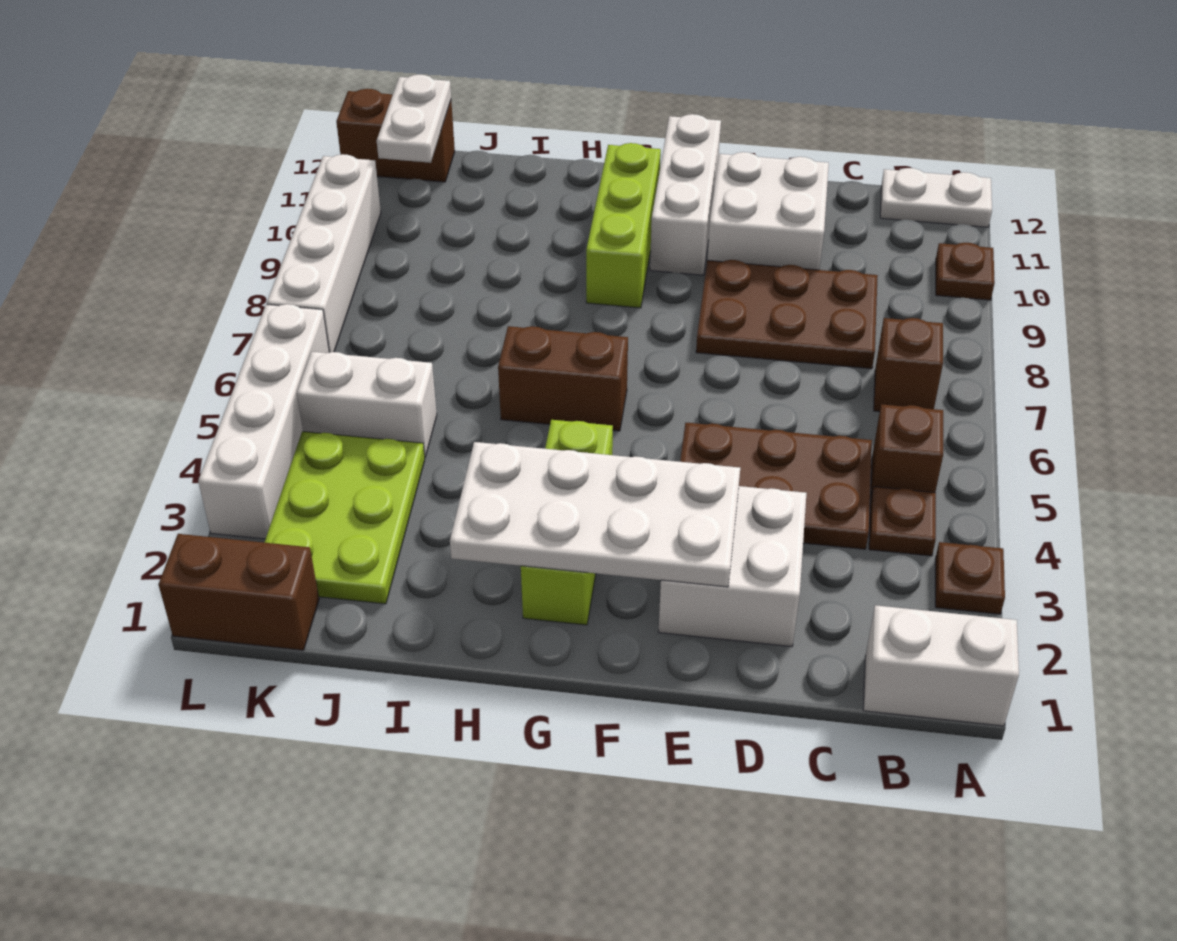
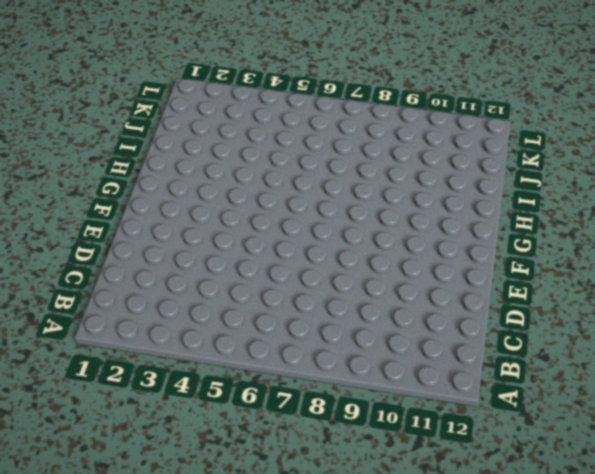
none -> white 1x2 brick [863,605,1019,726]
none -> brown 1x1 plate [935,542,1005,614]
none -> brown 1x1 plate [936,243,995,300]

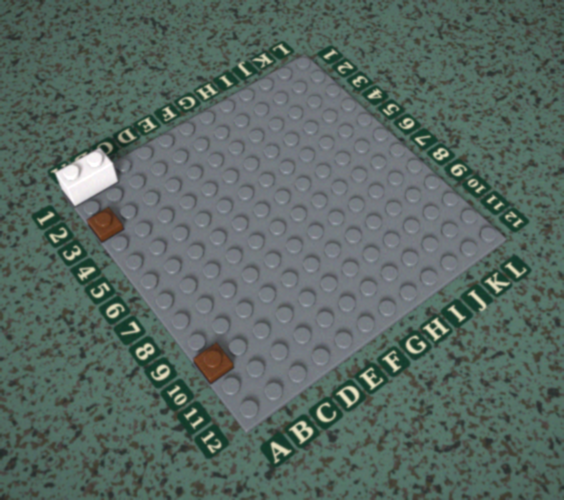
none -> white 1x2 plate [880,168,992,227]
none -> brown 1x1 plate [869,487,936,556]
none -> brown 1x1 brick [871,404,943,497]

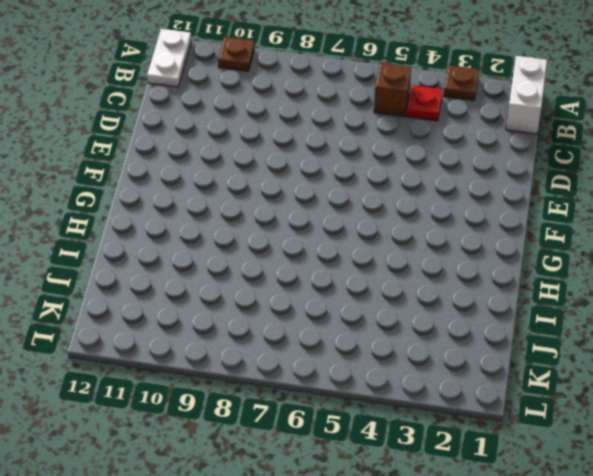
red 1x1 plate [407,85,443,121] -> brown 1x1 plate [869,487,936,556]
none -> brown 1x1 brick [874,318,943,412]
none -> brown 2x3 plate [680,423,872,549]
none -> brown 2x3 plate [696,260,878,369]

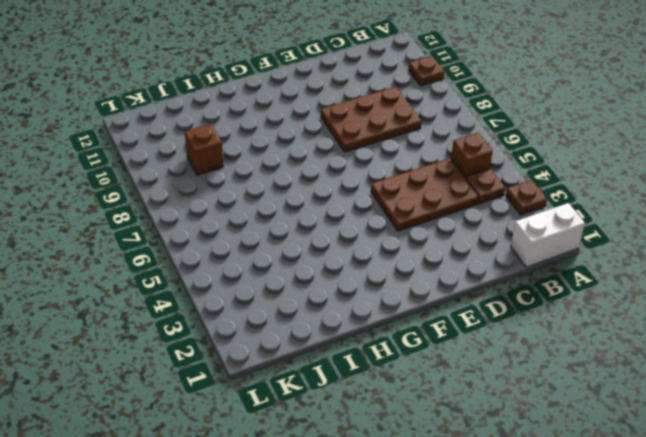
brown 1x1 brick [185,124,223,175] -> brown 1x1 brick moved to [874,318,943,412]
none -> white 1x2 plate [880,168,992,227]
none -> white 2x2 brick [659,486,807,647]
none -> white 2x2 brick [707,152,829,270]

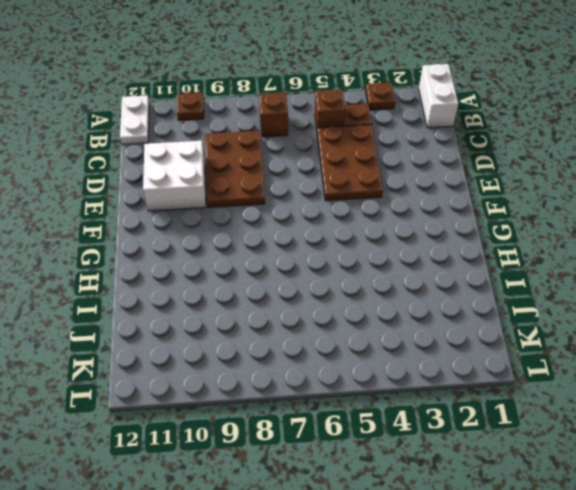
none -> white 2x2 brick [659,486,807,647]
none -> white 1x3 brick [650,114,721,275]
none -> lime 1x3 brick [521,420,613,625]

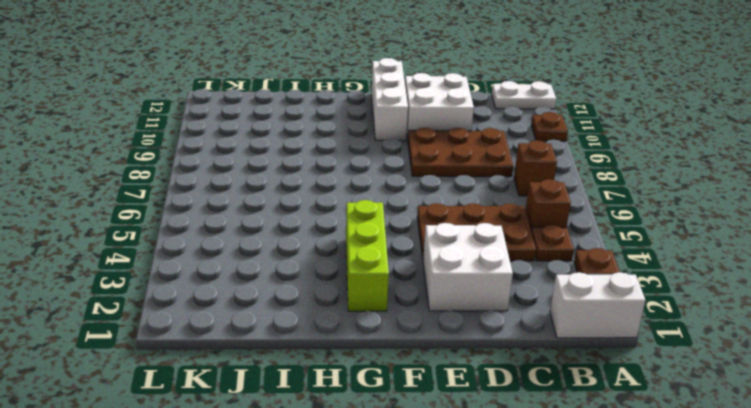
none -> brown 1x2 brick [498,326,628,431]
none -> lime 1x3 brick [586,143,661,308]
none -> lime 2x3 plate [264,431,425,604]

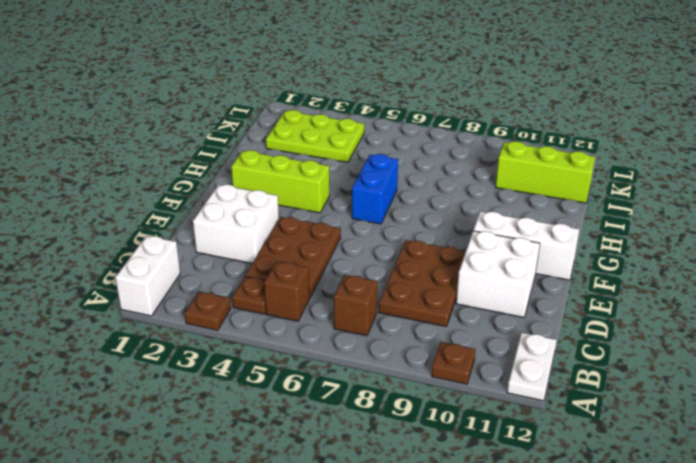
blue 1x2 brick [352,154,398,224] -> brown 1x2 brick [498,326,628,431]
lime 1x3 brick [496,141,595,203] -> lime 1x3 brick moved to [586,143,661,308]
none -> white 1x2 brick [297,352,437,457]
none -> brown 1x2 brick [158,534,319,650]
none -> brown 1x2 brick [336,89,455,182]

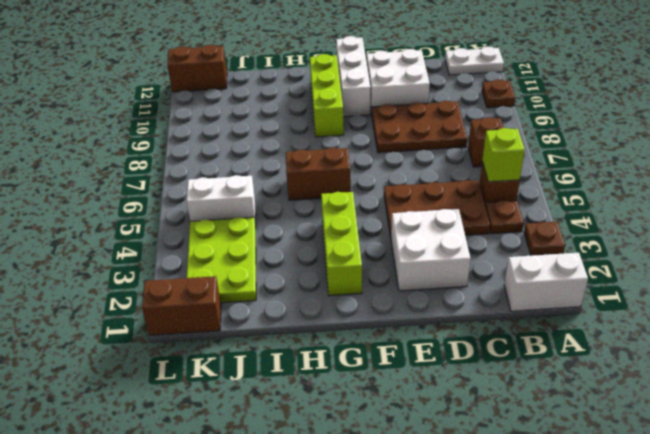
lime 1x1 brick [482,128,525,182] -> none
none -> white 1x4 brick [198,304,329,539]
none -> white 1x4 brick [267,154,381,353]
none -> white 2x4 plate [450,442,740,587]

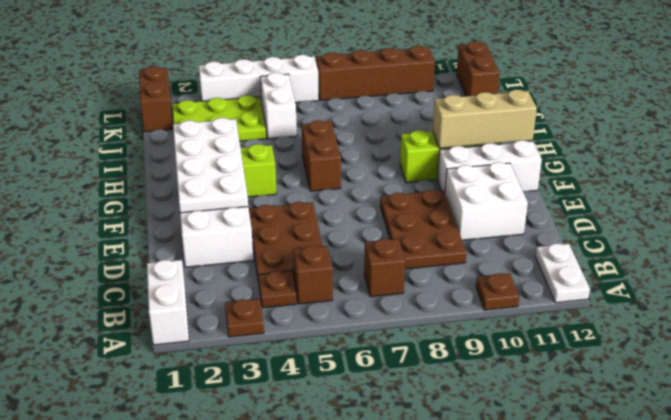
tan 1x3 brick [433,90,537,148] -> none
brown 1x4 brick [316,46,435,100] -> white 1x4 brick [267,154,381,353]
none -> white 1x2 plate [377,75,451,163]

